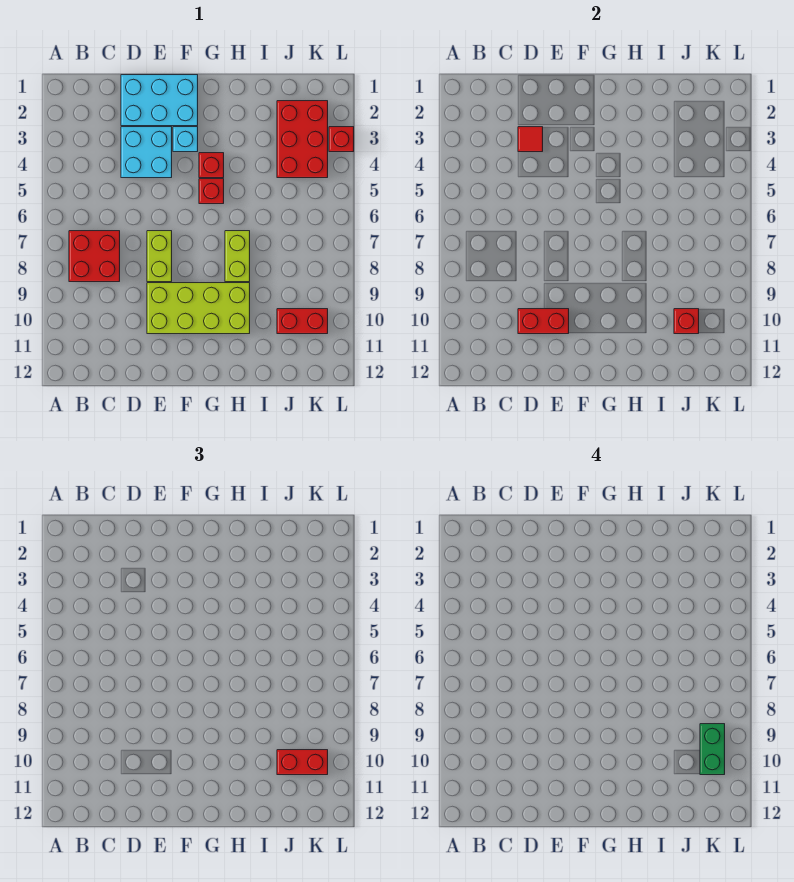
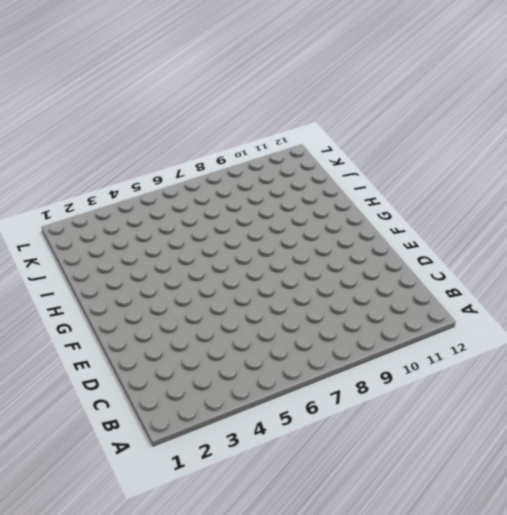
none -> red 2x2 brick [69,231,120,282]
none -> cyan 2x3 brick [121,75,198,126]
none -> cyan 2x2 brick [121,127,172,178]

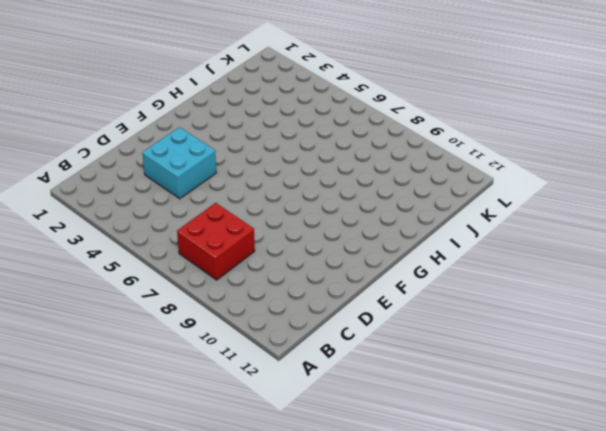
none -> cyan 2x3 brick [121,75,198,126]
none -> lime 1x2 brick [147,231,172,282]
none -> lime 2x4 brick [147,283,250,334]

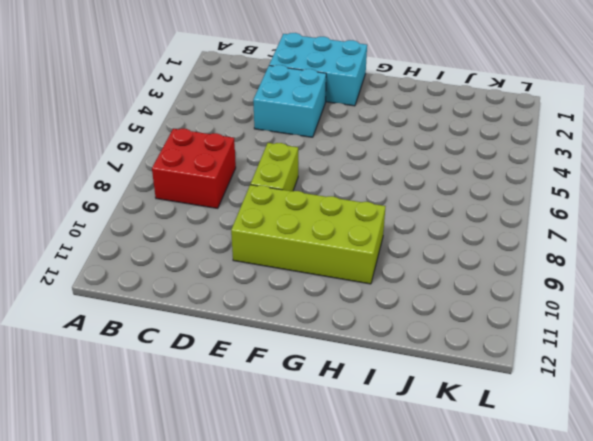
none -> cyan 1x1 brick [173,127,198,152]
none -> red 1x1 brick [199,153,224,178]
none -> red 1x1 brick [199,179,224,204]

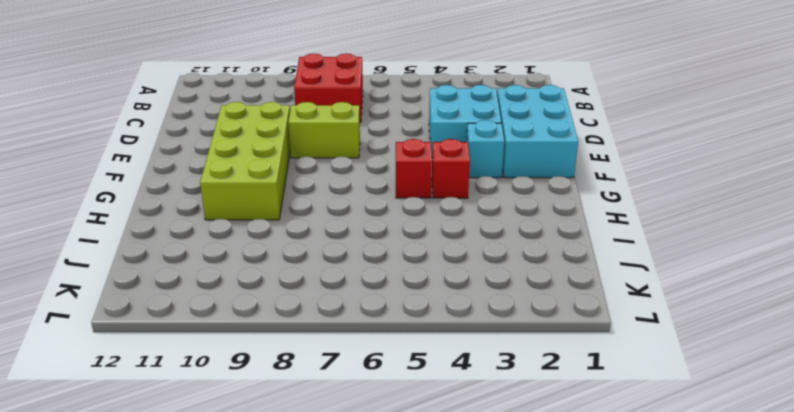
none -> lime 1x2 brick [225,231,250,282]
none -> red 2x3 brick [277,101,328,178]
none -> red 1x2 brick [277,309,328,334]

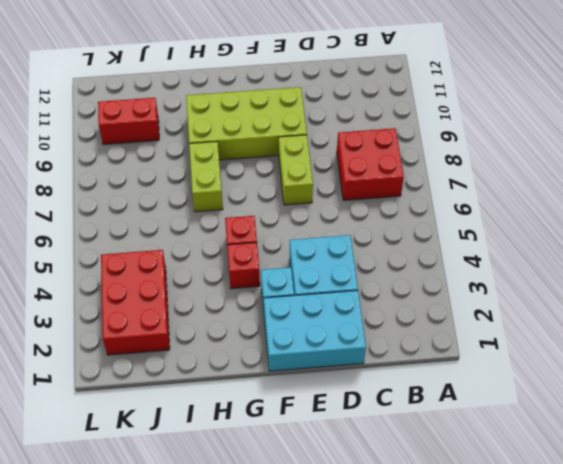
none -> red 1x1 brick [329,127,354,152]
none -> red 1x1 tile [518,127,543,152]
none -> red 1x2 brick [518,309,569,334]

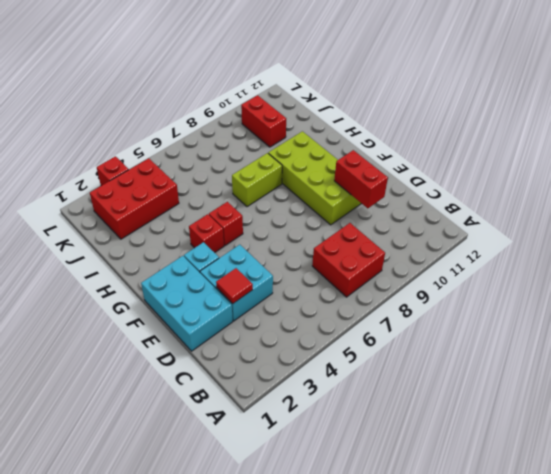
none -> lime 1x2 brick [147,231,172,282]
none -> red 1x1 brick [674,309,699,334]
none -> red 1x2 brick [277,750,328,775]

